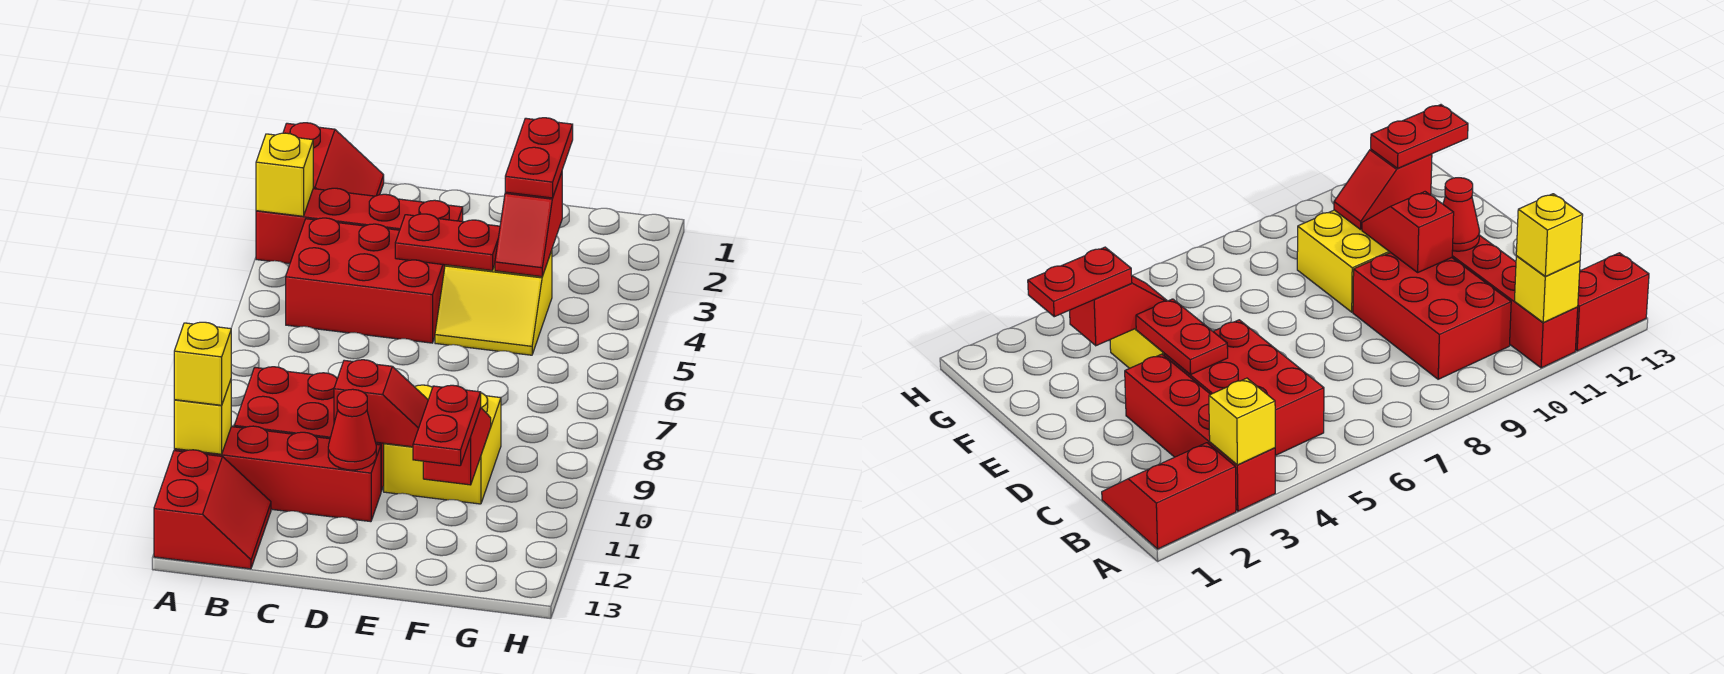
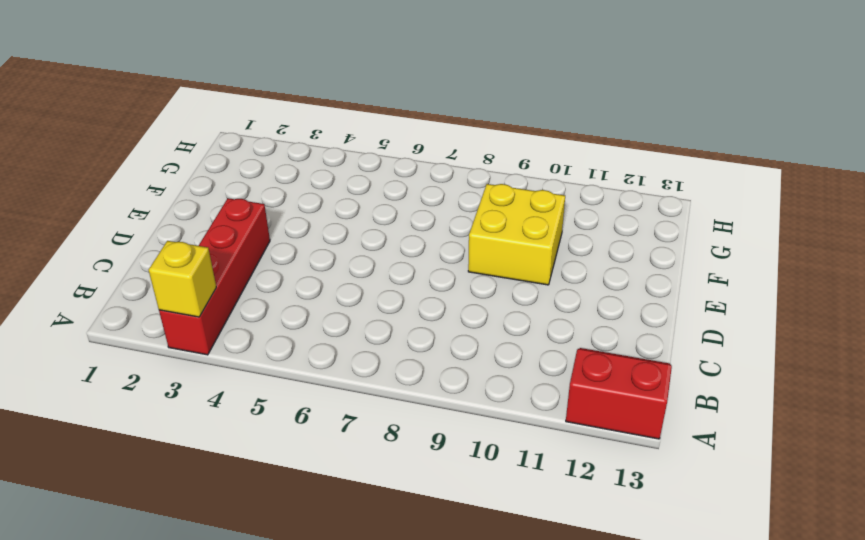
none -> red 2x2 slope [283,123,384,196]
none -> red 1x4 brick [174,426,381,522]
none -> red 2x3 brick [286,218,445,343]

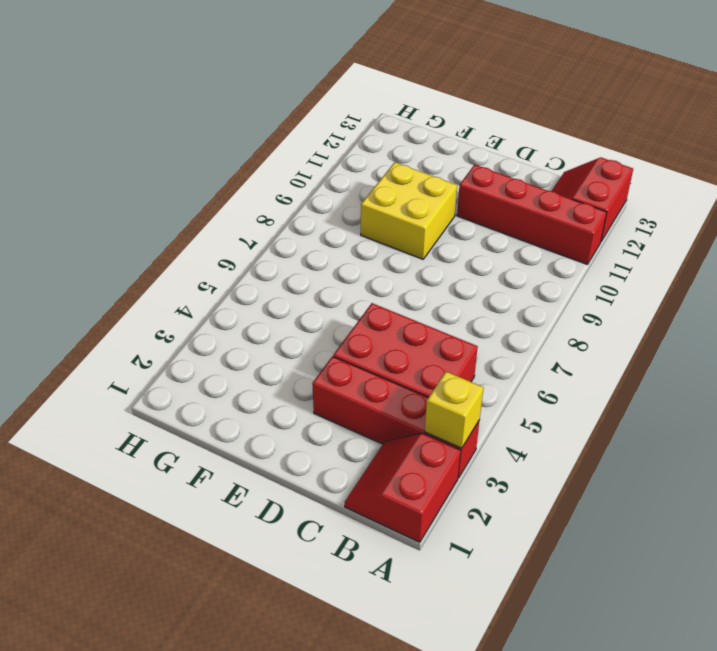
none -> red 2x3 brick [234,367,384,491]
none -> yellow 2x2 slope [435,250,552,355]
none -> yellow 1x1 brick [174,380,231,454]

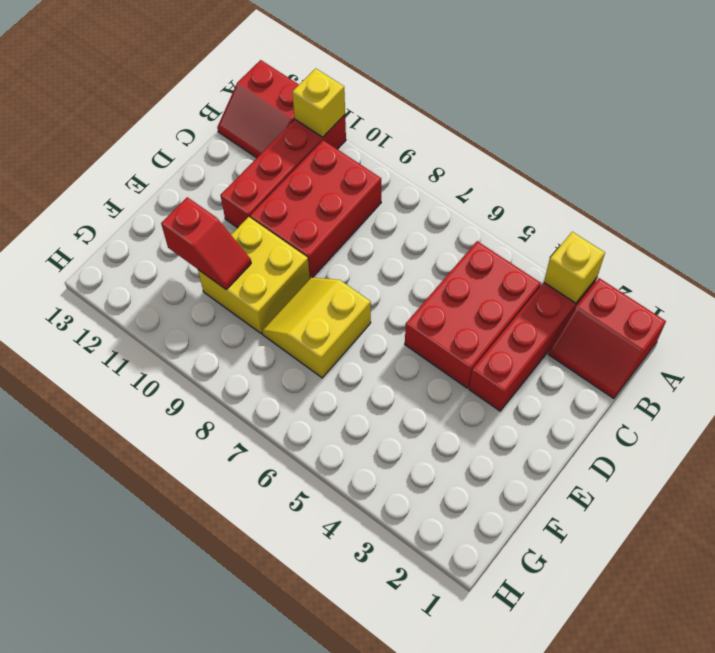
yellow 2x2 slope [262,277,371,378] -> yellow 2x2 slope moved to [435,250,552,355]
none -> red 1x2 plate [395,214,500,270]
none -> red 1x2 slope [334,360,428,447]
none -> red 1x1 cone [328,389,376,470]

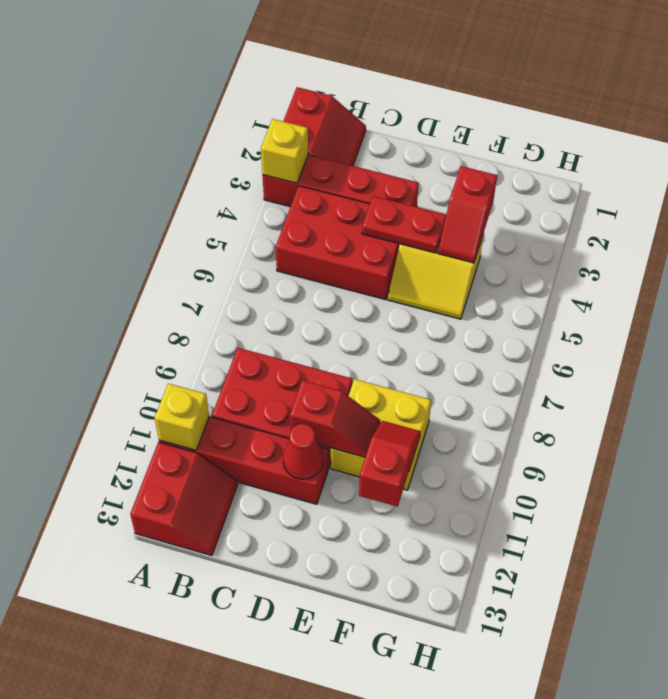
none -> yellow 1x1 brick [174,322,231,405]
none -> red 1x2 plate [505,118,573,198]
none -> red 1x2 plate [413,385,481,466]

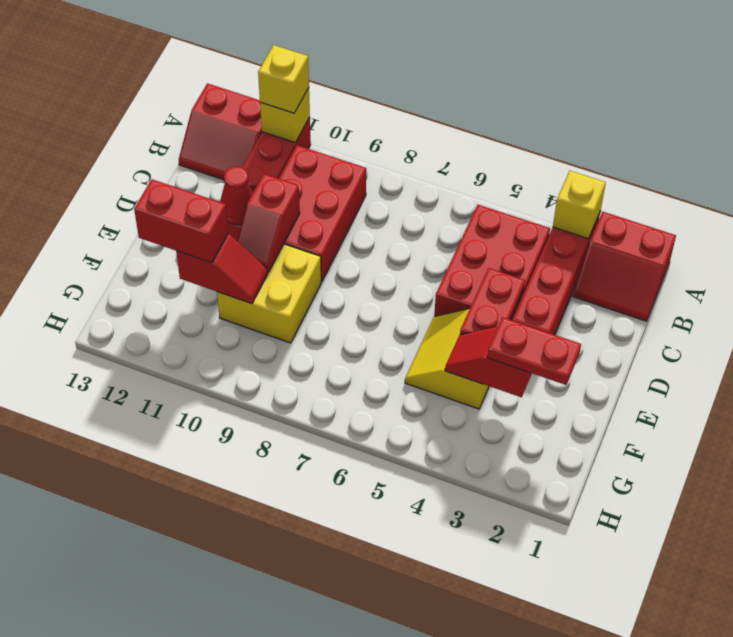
red 1x2 brick [134,179,228,263] -> red 1x2 plate [413,385,481,466]

